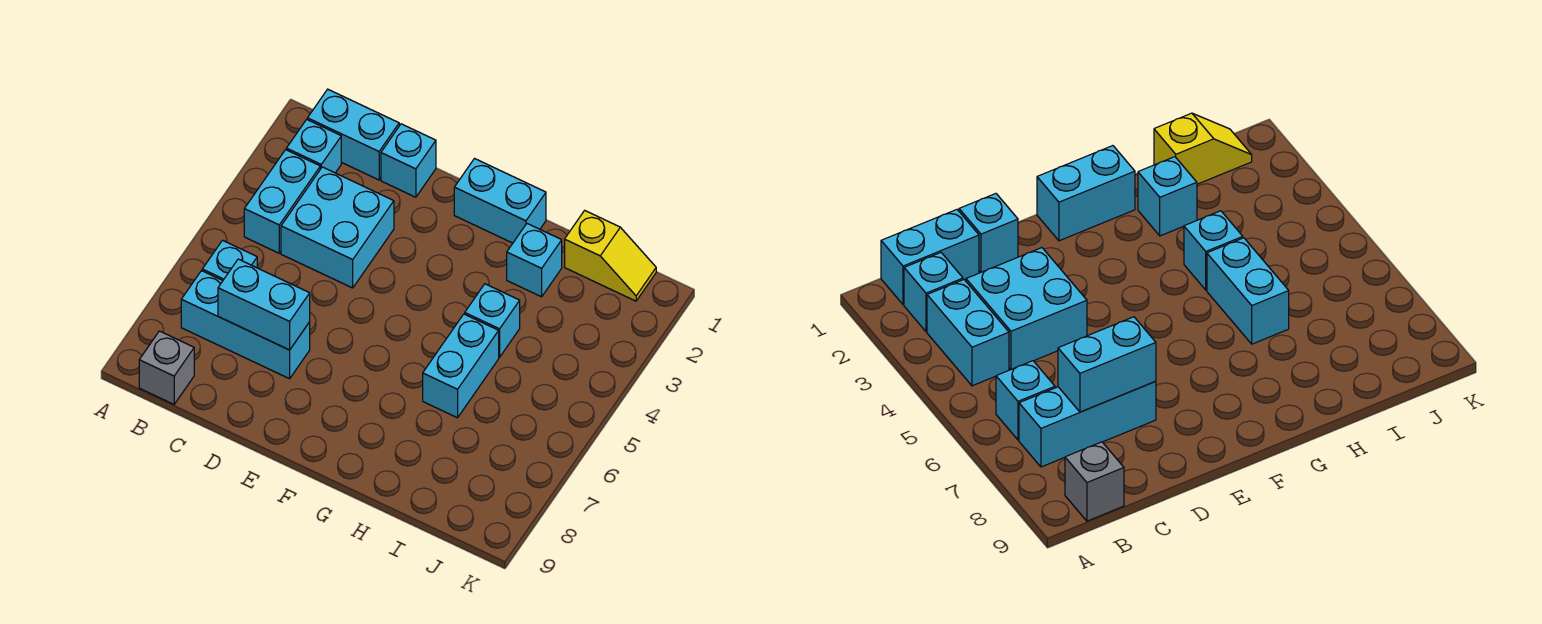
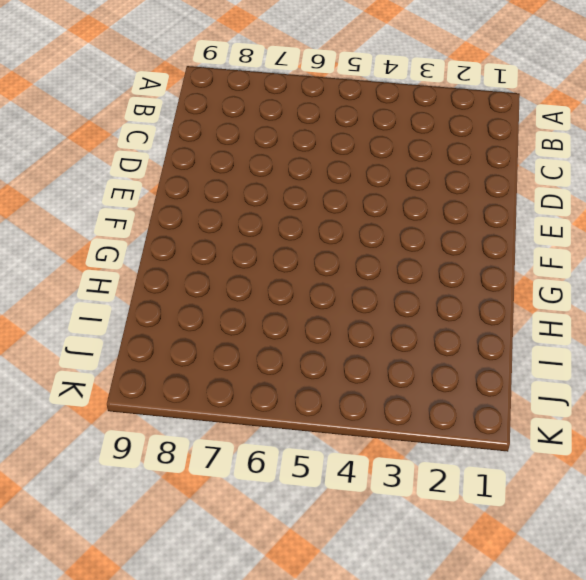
none -> cyan 1x2 brick [308,89,399,180]
none -> cyan 1x1 brick [286,119,341,173]
none -> cyan 1x2 brick [244,150,320,253]

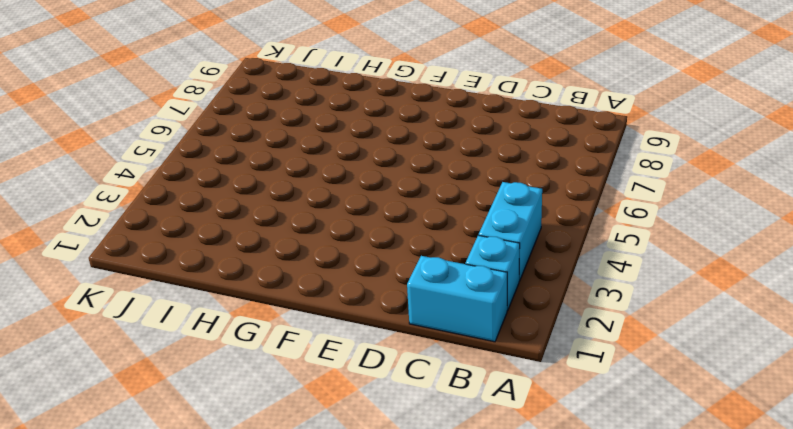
none -> cyan 1x1 brick [202,240,257,280]
none -> cyan 1x3 brick [181,271,310,379]
none -> grey 1x1 brick [139,331,194,404]

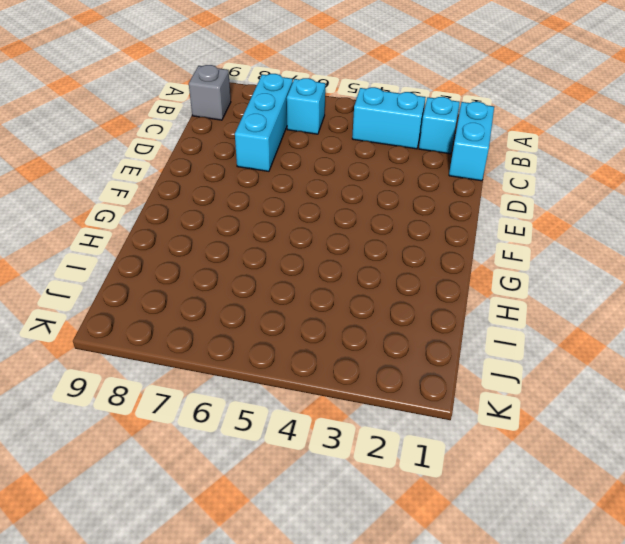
none -> cyan 2x2 brick [281,167,394,288]
none -> cyan 1x1 brick [381,124,436,197]
none -> cyan 1x2 brick [454,159,546,243]

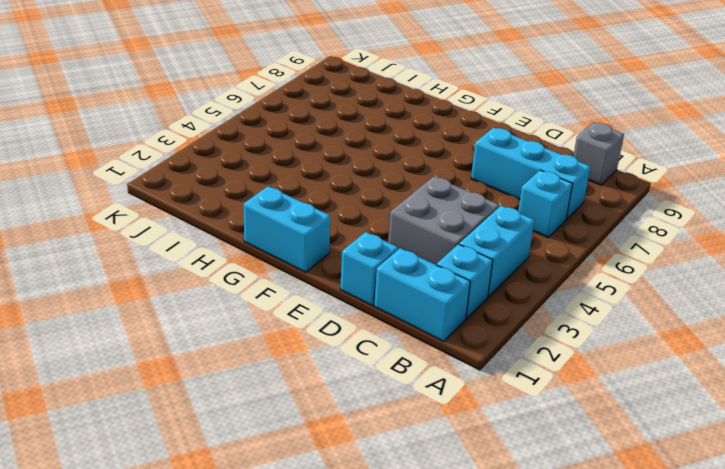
grey 2x2 brick [388,176,499,265] -> cyan 2x2 brick [281,167,394,288]
none -> cyan 1x1 brick [507,224,562,297]
none -> cyan 1x1 brick [465,284,520,357]
none -> cyan 1x2 brick [423,314,499,418]

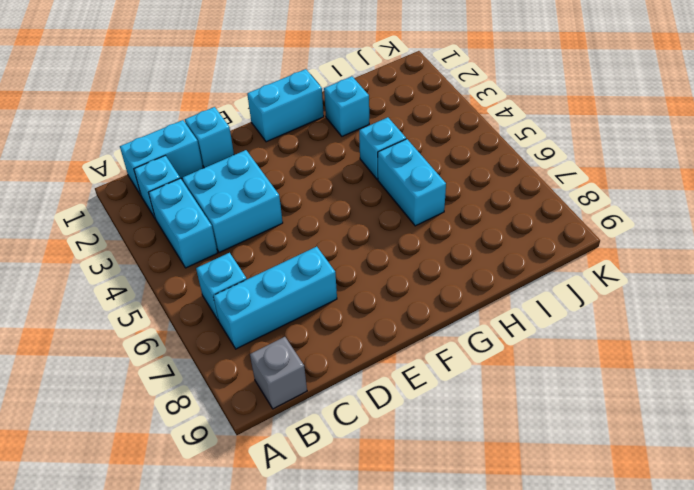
none -> yellow 1x2 slope [565,210,656,301]
none -> cyan 1x2 brick [218,259,310,350]

